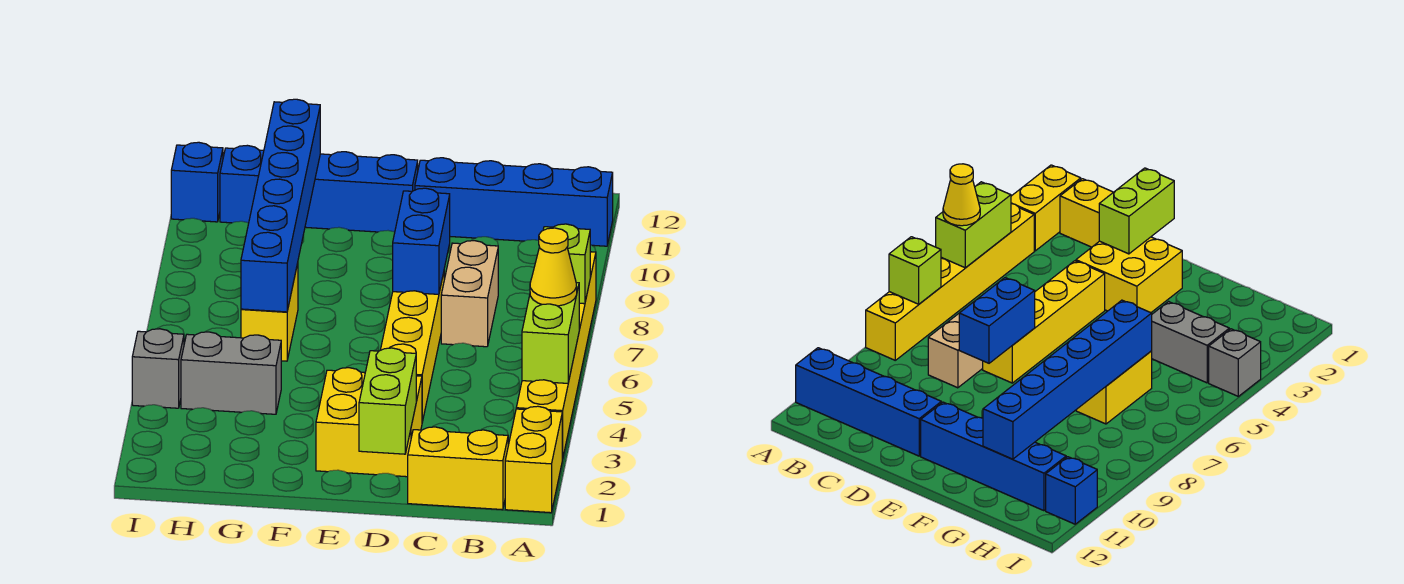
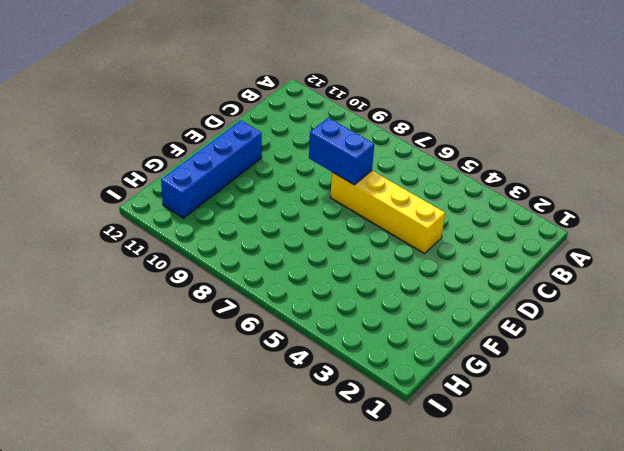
none -> yellow 1x2 brick [505,406,562,513]
none -> yellow 1x6 brick [516,252,596,459]
none -> blue 1x4 brick [415,158,613,246]

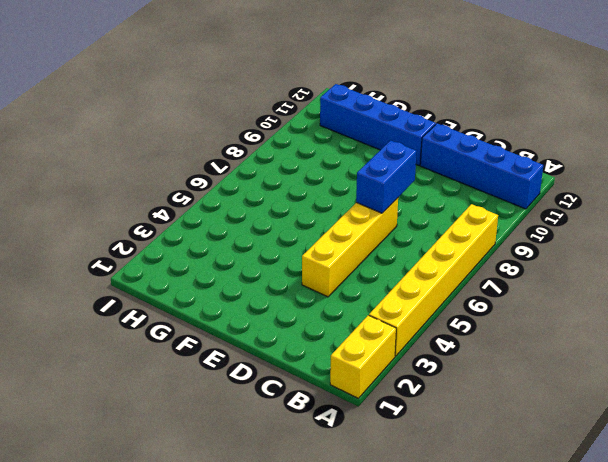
none -> yellow 1x2 brick [408,427,508,510]
none -> tan 1x2 brick [441,241,498,347]
none -> yellow 2x2 brick [316,368,422,477]

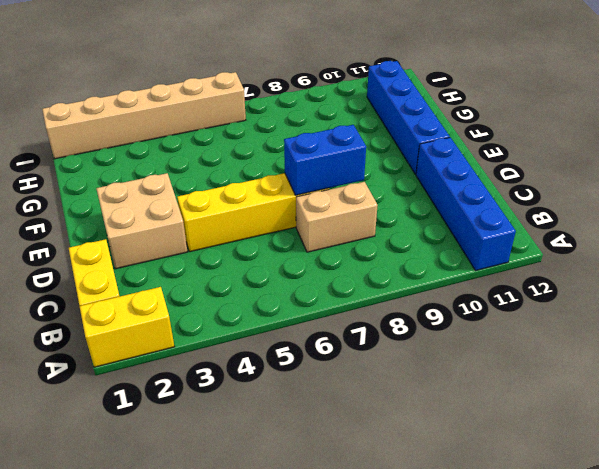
tan 2x2 brick [96,173,187,269] -> yellow 2x2 brick [316,368,422,477]
tan 1x6 brick [42,72,246,159] -> grey 1x1 brick [132,329,184,408]
none -> yellow 1x6 brick [516,252,596,459]
none -> grey 1x2 brick [181,332,281,414]
none -> yellow 1x2 brick [241,263,298,361]

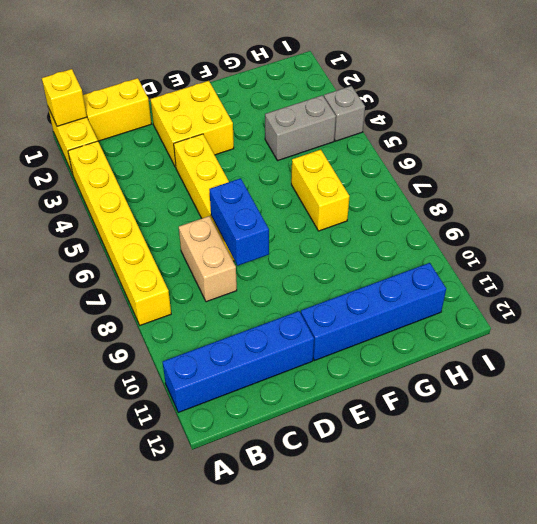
yellow 1x1 brick [42,69,87,126] -> none
none -> blue 1x1 brick [171,142,223,222]
none -> lime 1x2 brick [522,283,579,383]
none -> lime 1x1 brick [543,224,590,304]

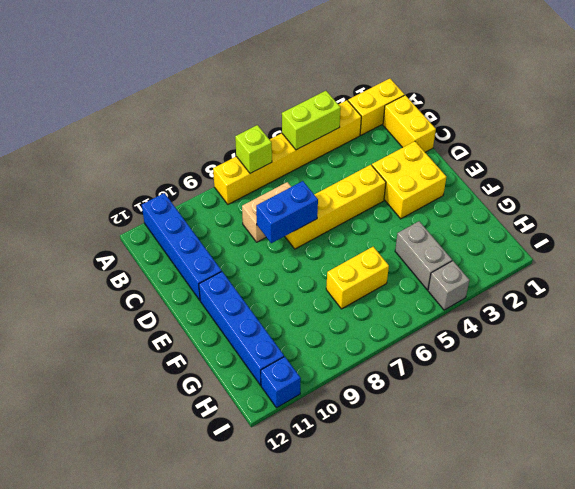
none -> lime 1x2 brick [359,348,416,454]
none -> blue 1x6 brick [241,99,320,312]
none -> yellow 1x1 cone [530,228,577,306]

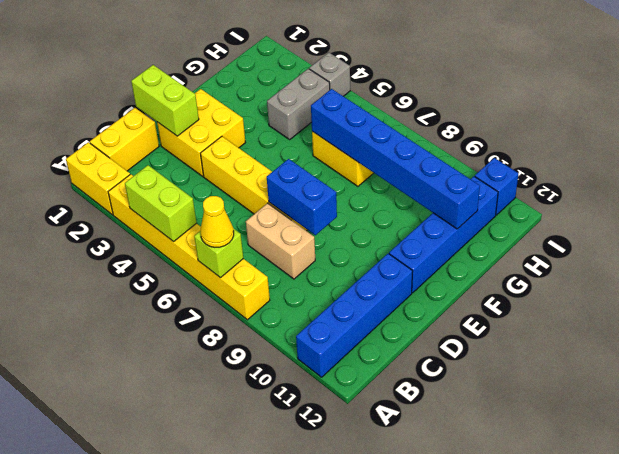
yellow 1x1 cone [200,196,234,247] -> yellow 1x1 cone moved to [530,228,577,306]

